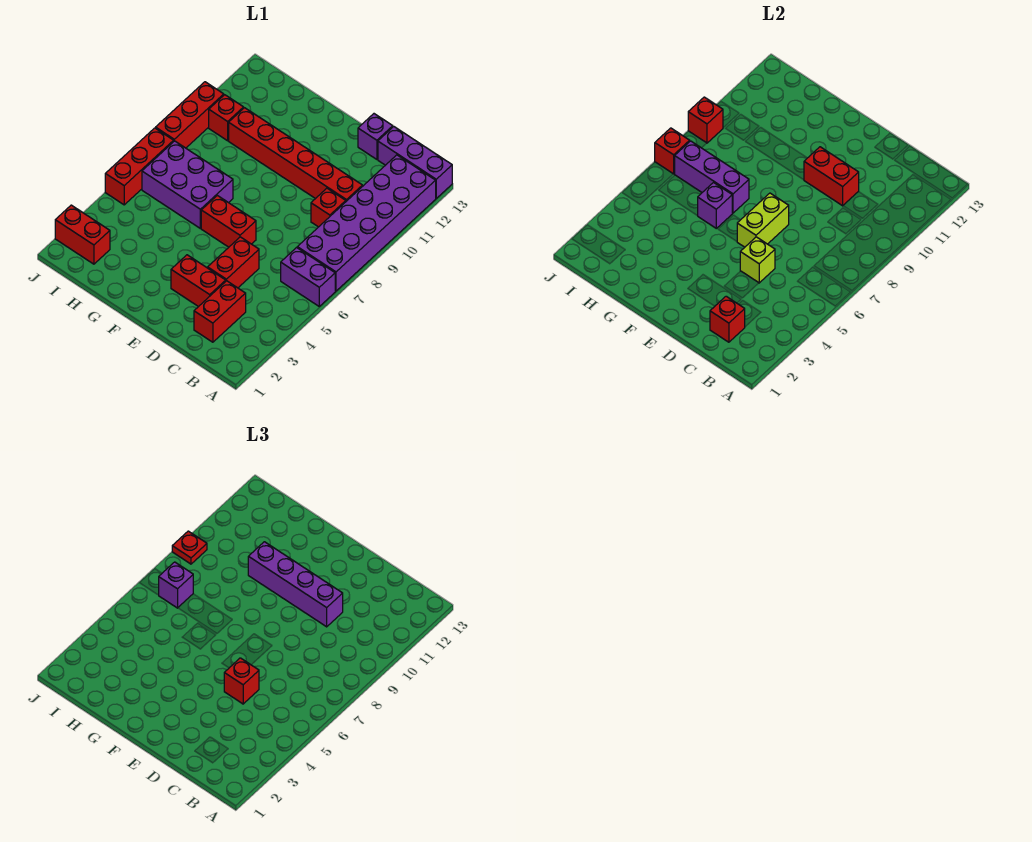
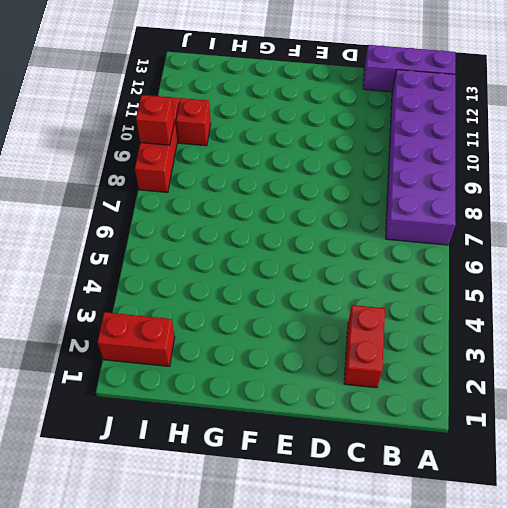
none -> purple 1x2 brick [281,248,335,306]
none -> red 1x1 brick [311,188,346,227]
none -> red 1x6 brick [229,108,362,201]

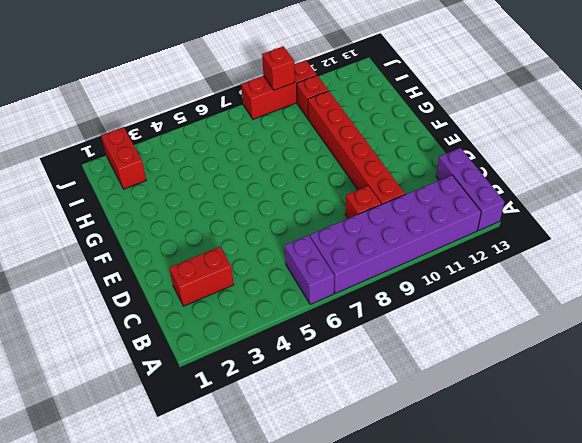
none -> red 1x2 brick [171,255,226,307]
none -> red 1x2 brick [208,237,259,288]
none -> purple 1x1 brick [358,114,393,159]

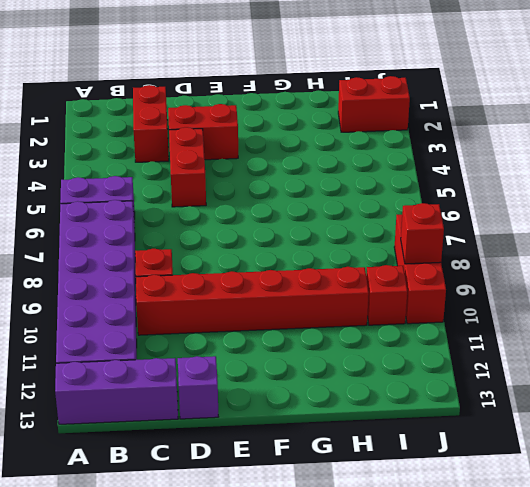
none -> red 1x2 brick [201,195,256,247]
none -> purple 2x3 brick [142,141,233,228]
none -> red 1x3 brick [105,128,174,205]

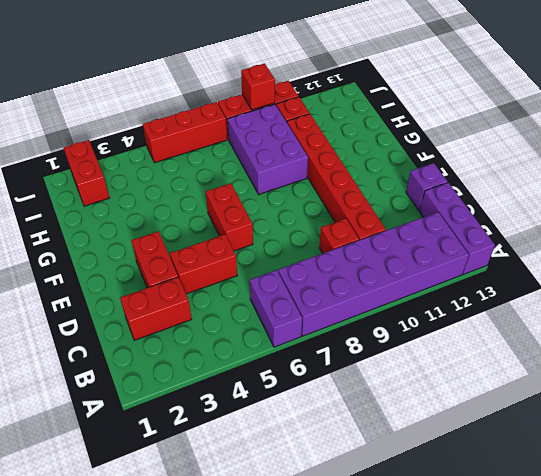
purple 2x3 brick [228,104,308,194] -> purple 2x3 brick moved to [142,141,233,228]
none -> red 1x1 brick [710,296,745,342]
none -> lime 1x1 brick [740,237,775,283]
none -> red 1x2 brick [804,147,859,206]

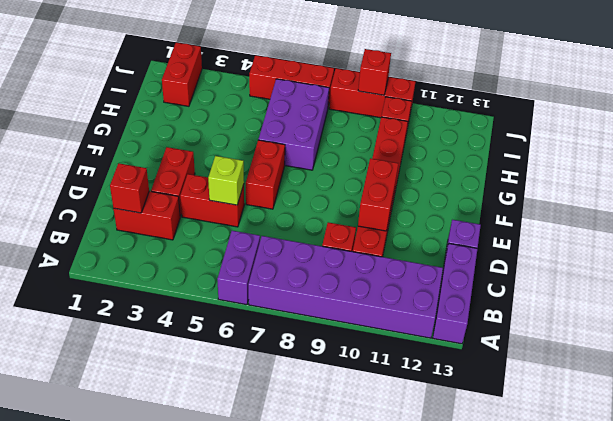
none -> lime 1x2 brick [737,193,789,247]
none -> purple 1x1 brick [698,183,732,228]
none -> purple 1x3 brick [675,141,749,213]

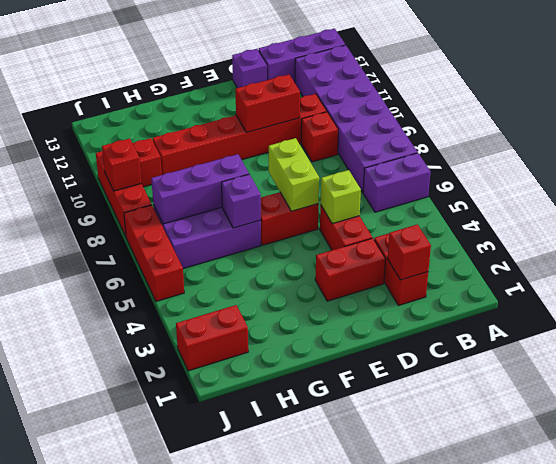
none -> red 1x1 brick [655,128,690,174]
none -> red 1x1 brick [224,658,259,704]
none -> purple 1x4 brick [248,542,343,627]

